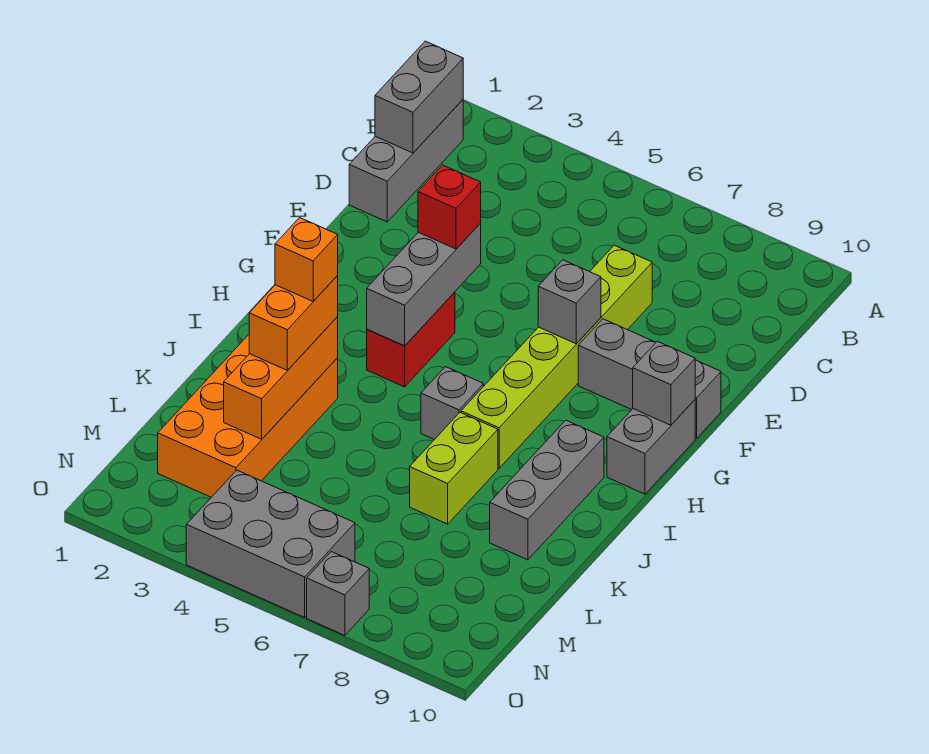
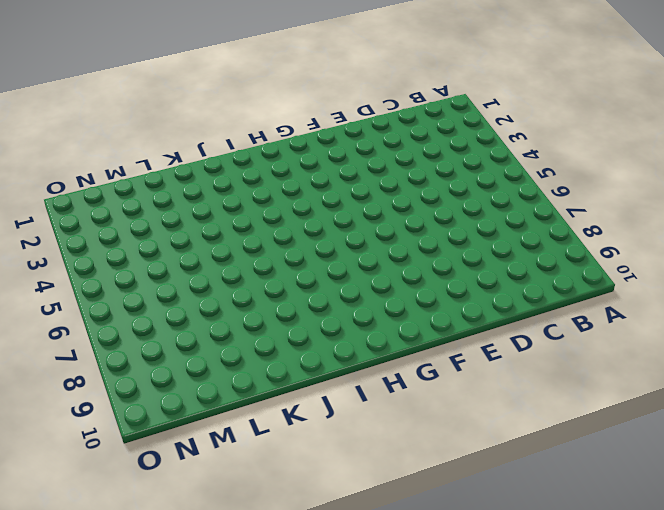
none -> grey 1x3 brick [349,100,463,222]
none -> lime 1x6 brick [461,245,652,468]
none -> grey 1x3 brick [578,319,721,438]

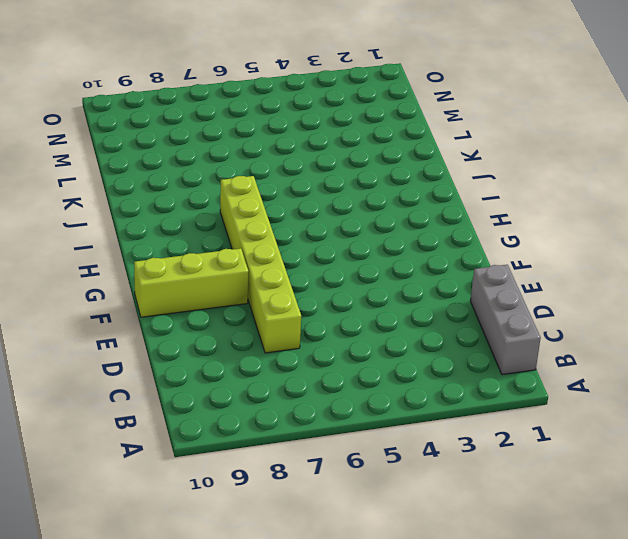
lime 1x3 brick [134,248,248,317] -> grey 1x3 brick [578,319,721,438]
none -> red 1x2 brick [367,292,455,387]
none -> grey 1x2 brick [607,400,695,494]
none -> grey 1x1 brick [421,367,484,440]

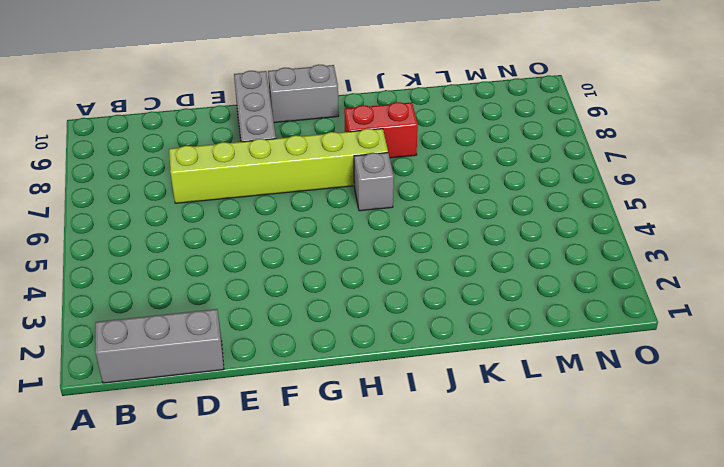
red 1x2 brick [344,102,418,158] -> red 1x2 brick moved to [367,292,455,387]
none -> grey 1x3 brick [490,420,604,560]
none -> orange 2x4 brick [158,335,338,497]
none -> lime 1x2 brick [410,413,498,524]

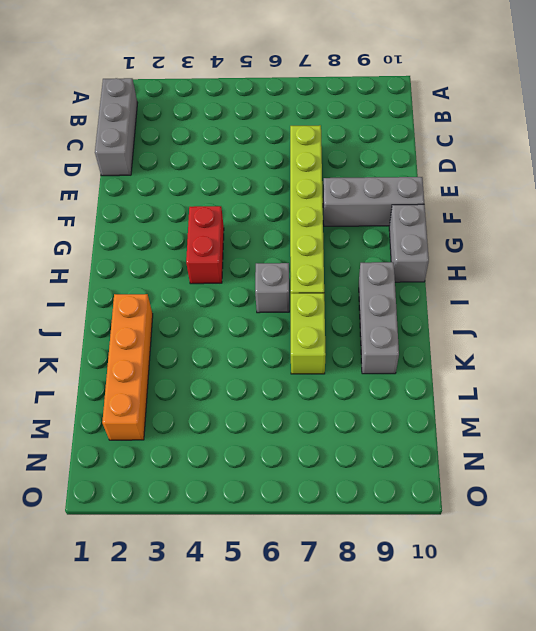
orange 1x4 brick [102,294,153,440] -> orange 2x4 brick [158,335,338,497]
none -> grey 2x3 brick [186,470,355,618]
none -> grey 1x1 brick [307,552,369,636]
none -> grey 1x2 brick [375,41,463,153]

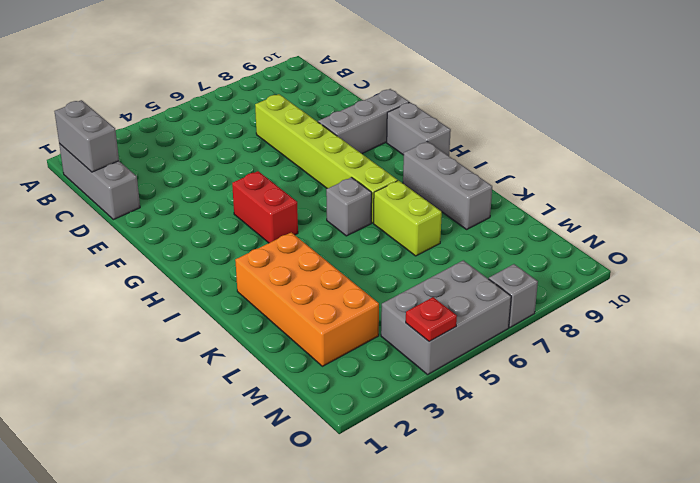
red 1x1 plate [406,297,457,342] -> none
none -> grey 1x3 brick [367,223,481,346]
none -> grey 1x1 brick [538,260,601,344]
none -> grey 1x1 brick [633,341,695,425]

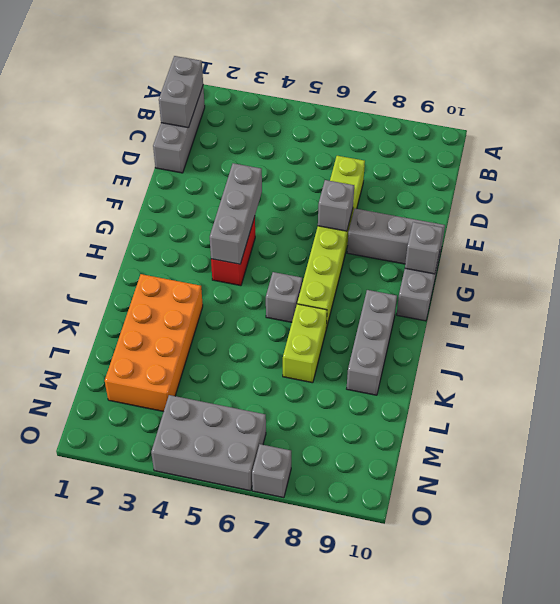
none -> orange 1x3 brick [224,317,338,439]
none -> red 1x1 brick [418,165,481,249]
none -> orange 1x2 brick [249,276,338,370]

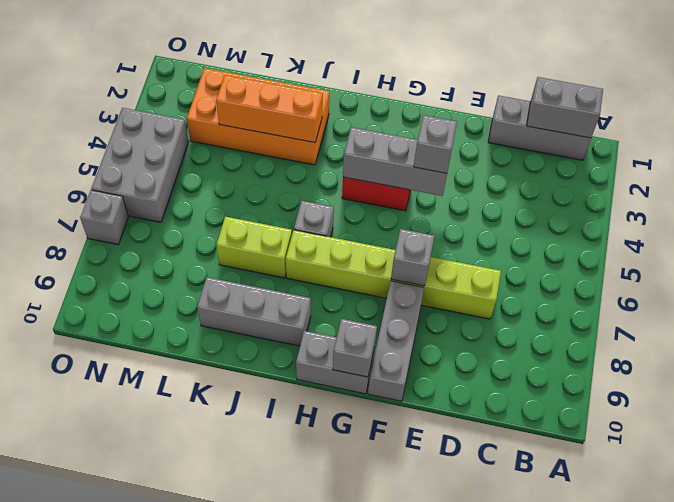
grey 1x1 brick [414,115,457,173] -> red 1x1 brick [418,165,481,249]
none -> orange 1x2 brick [249,276,338,370]
none -> orange 1x1 brick [275,218,338,301]

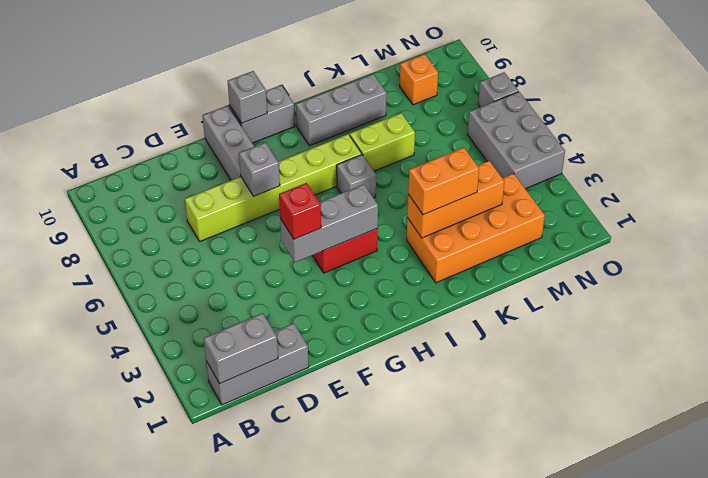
orange 1x1 brick [400,54,438,105] -> orange 1x1 brick moved to [275,218,338,301]

